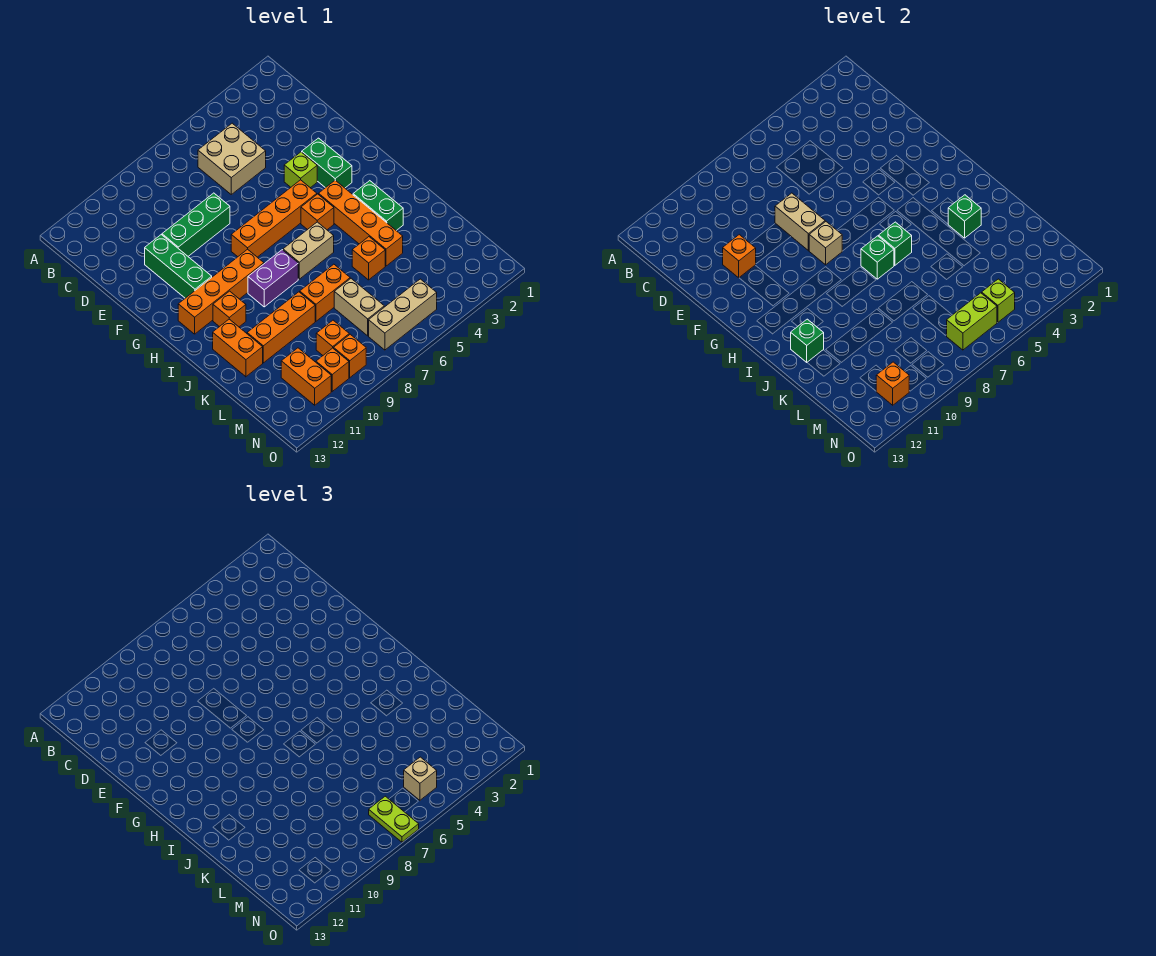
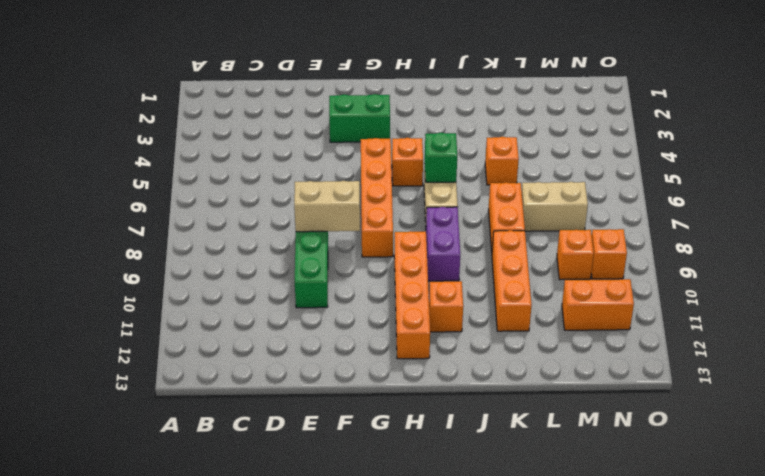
none -> tan 2x2 brick [198,123,266,194]
none -> green 1x3 brick [145,235,212,298]
none -> lime 1x1 brick [284,152,317,188]
none -> orange 1x4 brick [319,180,403,266]

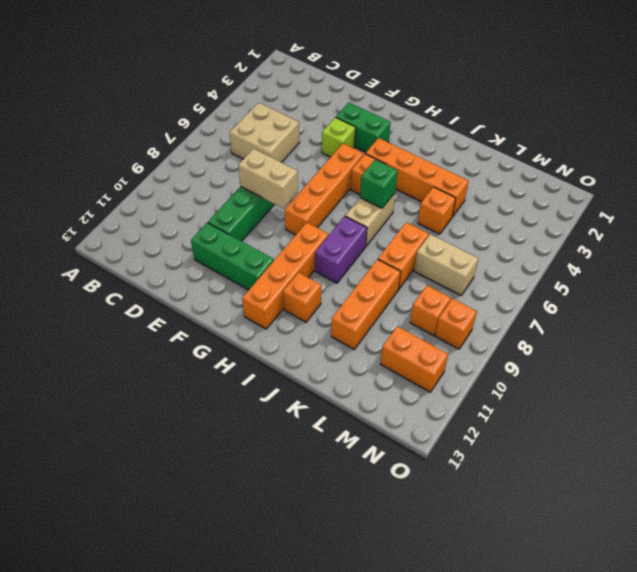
none -> green 1x2 brick [353,181,403,231]
none -> orange 1x2 brick [213,319,263,377]
none -> tan 1x3 brick [369,279,437,350]
none -> orange 1x1 brick [316,348,349,391]

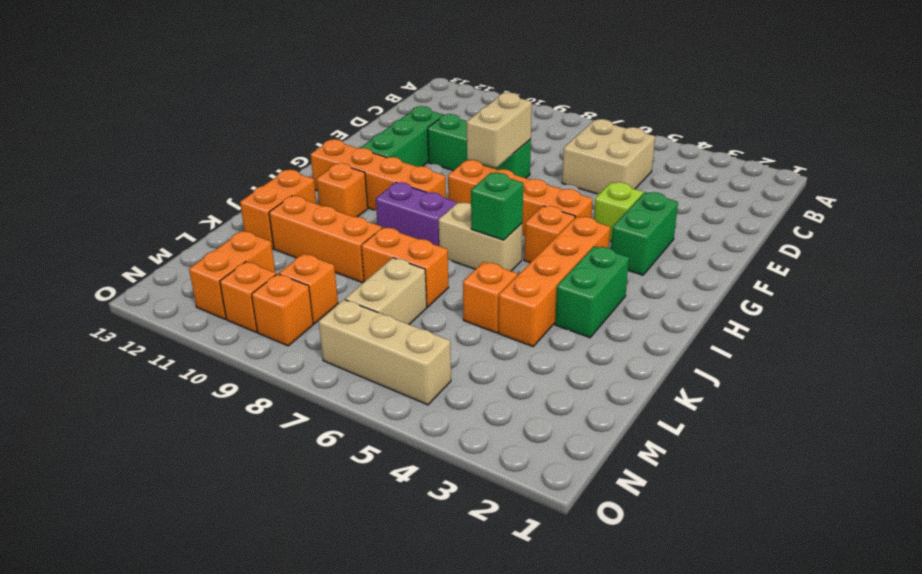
none -> orange 1x1 brick [723,235,756,278]
none -> tan 1x1 brick [809,222,842,265]
none -> green 1x1 brick [861,236,894,279]
none -> green 1x1 brick [948,195,981,238]

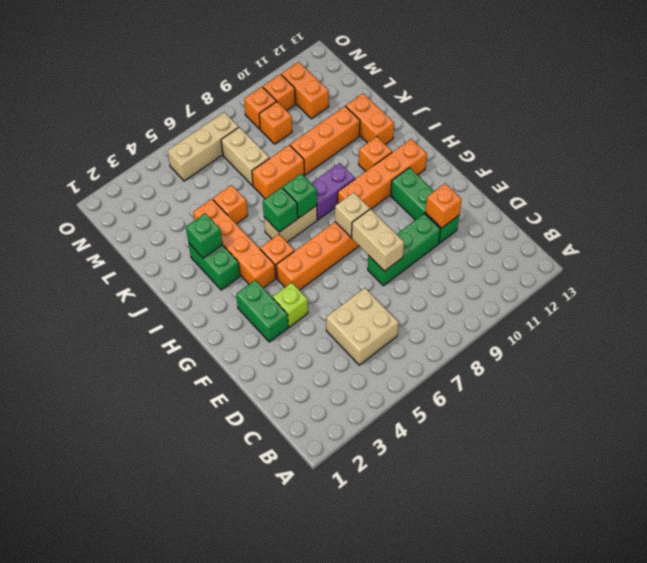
none -> green 1x1 brick [791,319,824,362]
none -> lime 1x1 brick [982,279,1015,323]
none -> lime 1x2 brick [947,293,997,350]
none -> orange 1x1 brick [876,362,909,405]

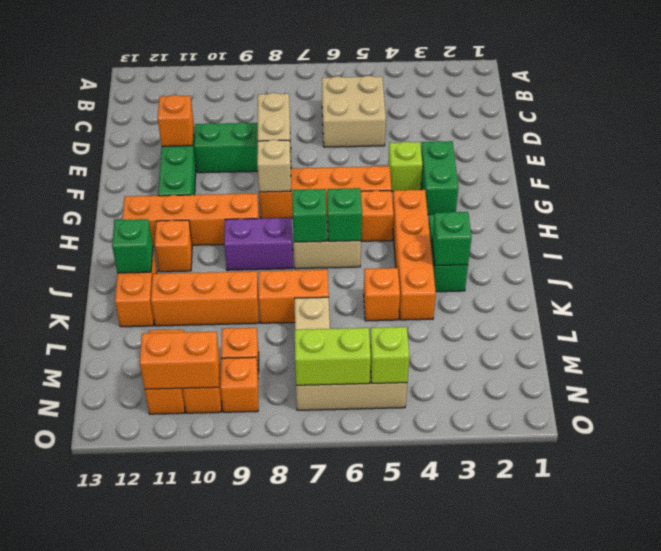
orange 1x2 brick [140,332,219,389] -> orange 1x1 brick [876,362,909,405]
none -> tan 1x1 brick [404,757,437,800]
none -> lime 1x2 plate [369,796,419,842]

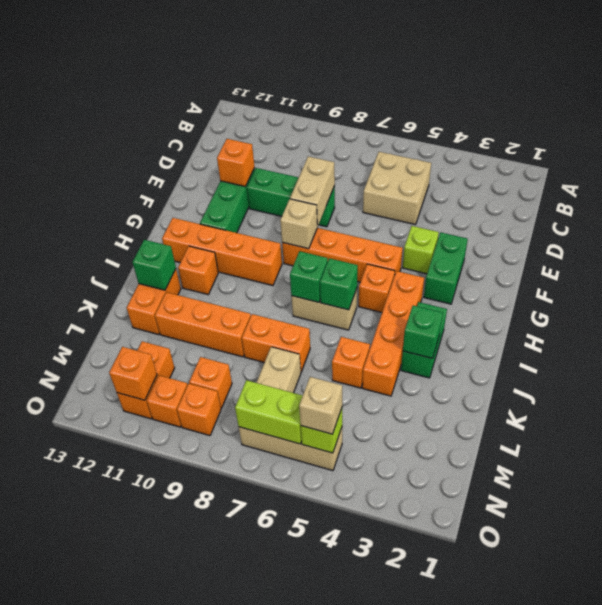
none -> purple 1x2 brick [248,250,298,307]
none -> lime 1x2 plate [369,796,419,842]

